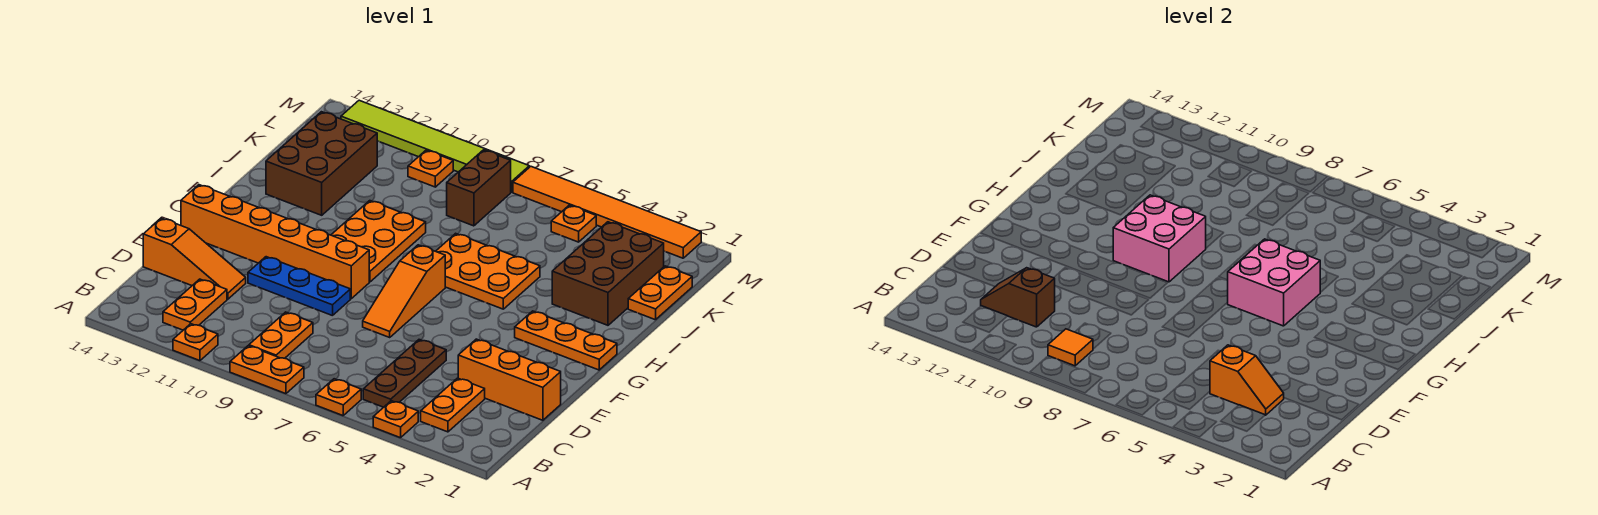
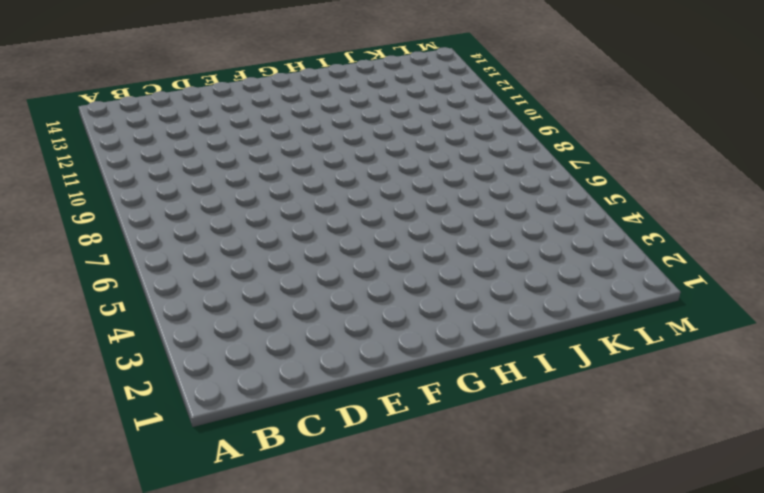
none -> orange 1x1 plate [373,401,418,438]
none -> orange 1x1 plate [316,379,361,416]
none -> orange 1x2 plate [230,346,304,394]

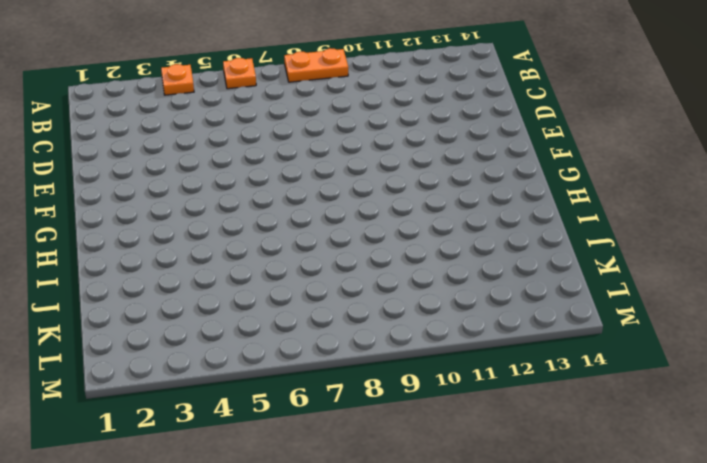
none -> orange 1x1 plate [173,324,218,361]
none -> orange 1x2 plate [421,378,485,432]
none -> brown 1x3 plate [363,340,446,407]

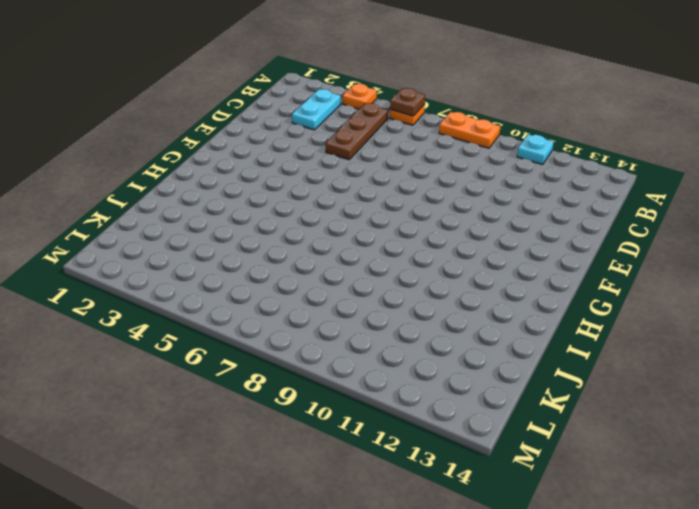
brown 1x1 plate [390,88,425,116] -> none
cyan 1x1 plate [517,134,554,164] -> orange 1x1 plate [173,324,218,361]
cyan 1x2 plate [292,89,341,130] -> orange 1x2 plate [421,378,485,432]
none -> orange 1x2 plate [249,312,313,358]
none -> orange 1x2 plate [163,279,227,330]
none -> orange 1x3 brick [458,339,561,420]

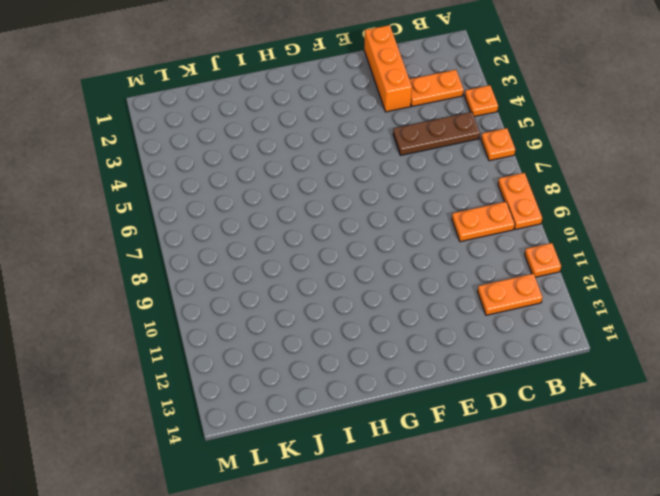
none -> orange 1x3 slope [143,218,246,299]
none -> orange 1x3 slope [363,245,445,337]
none -> blue 1x3 plate [248,257,350,316]

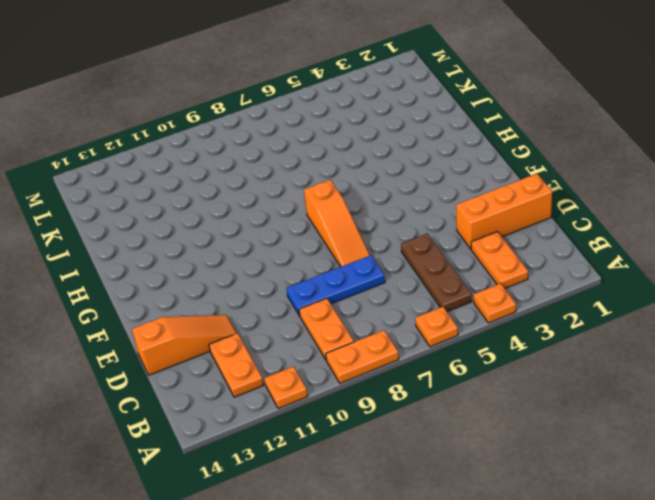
blue 1x3 plate [286,255,385,316] -> blue 1x3 plate moved to [248,257,350,316]
none -> orange 1x6 brick [181,185,369,299]
none -> orange 1x3 plate [515,311,617,370]
none -> orange 2x3 plate [331,201,426,282]

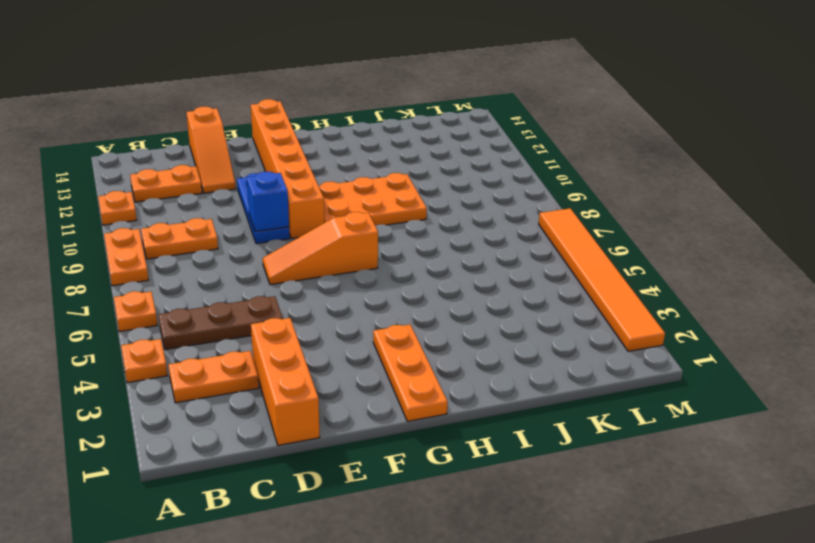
blue 1x1 brick [247,172,289,232] -> none
none -> orange 2x3 plate [436,233,540,309]
none -> brown 2x3 brick [552,222,664,325]
none -> brown 2x3 brick [266,112,377,215]

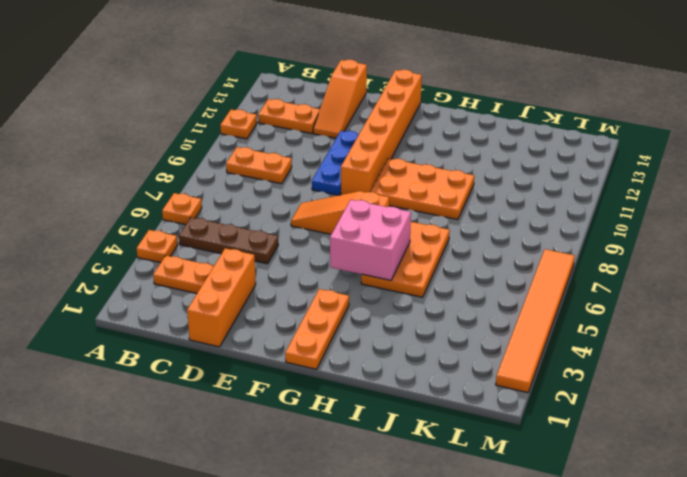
none -> orange 1x2 plate [230,346,304,394]
none -> brown 2x3 brick [552,222,664,325]
none -> brown 2x3 brick [266,112,377,215]

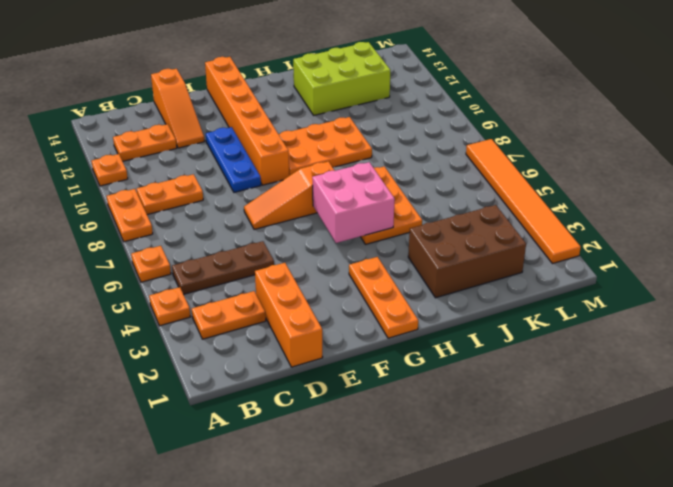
lime 2x3 brick [293,42,390,115] -> brown 2x3 brick [266,112,377,215]
none -> orange 1x2 plate [628,266,692,320]
none -> brown 1x2 brick [447,150,511,226]
none -> orange 1x1 plate [551,205,596,242]

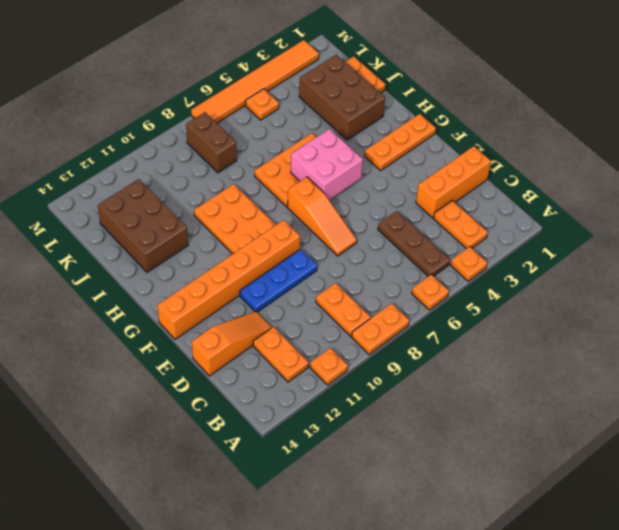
none -> orange 1x1 plate [408,150,453,187]
none -> lime 1x6 tile [341,100,529,192]
none -> orange 1x1 tile [1048,329,1093,366]

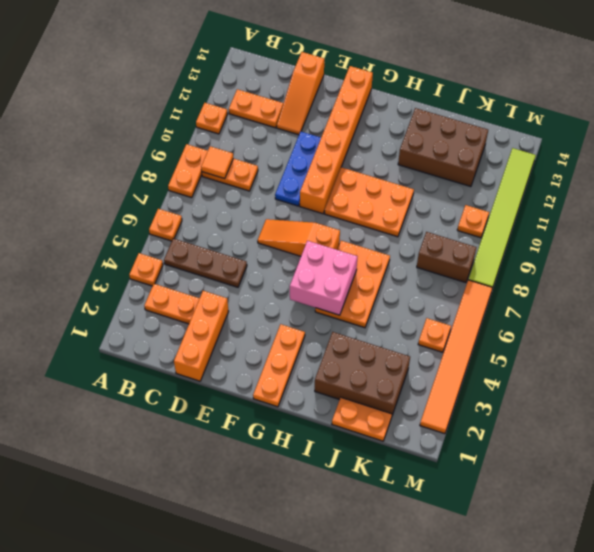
none -> orange 1x2 slope [1210,345,1284,415]
none -> brown 1x2 slope [981,268,1055,327]
none -> pink 2x2 brick [1113,195,1206,282]

